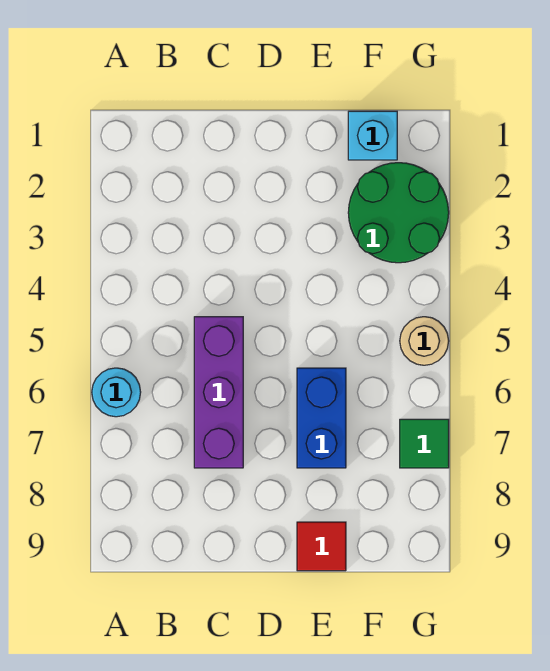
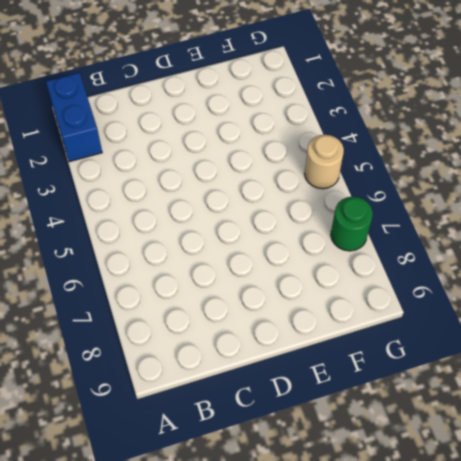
blue 1x2 brick [46,73,102,162] -> blue 1x2 brick moved to [297,368,346,468]
green 1x1 round brick [331,197,373,251] -> green 1x1 tile [400,419,449,468]
none -> cyan 1x1 round brick [92,368,141,417]
none -> purple 1x3 brick [194,317,243,468]

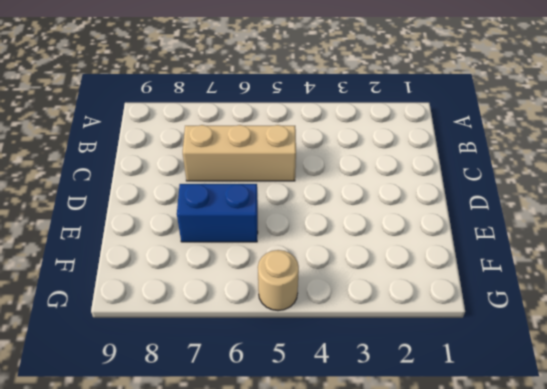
tan 1x3 brick [183,125,296,181] -> purple 1x3 brick [194,317,243,468]
none -> cyan 1x1 round brick [92,368,141,417]
none -> red 1x1 tile [297,522,346,571]

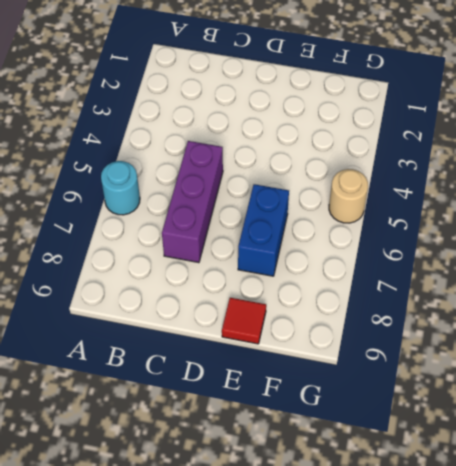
none -> cyan 1x1 brick [348,111,397,160]
none -> green 2x2 round brick [348,163,449,263]

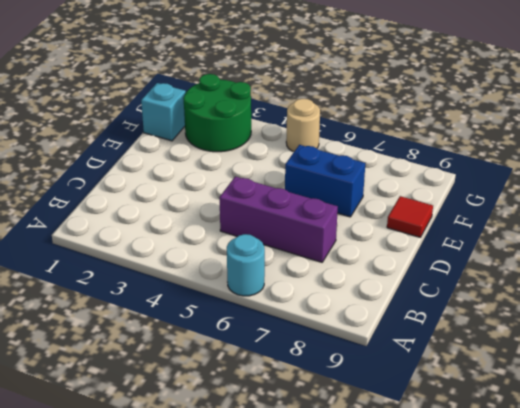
none -> green 1x1 tile [400,419,449,468]

